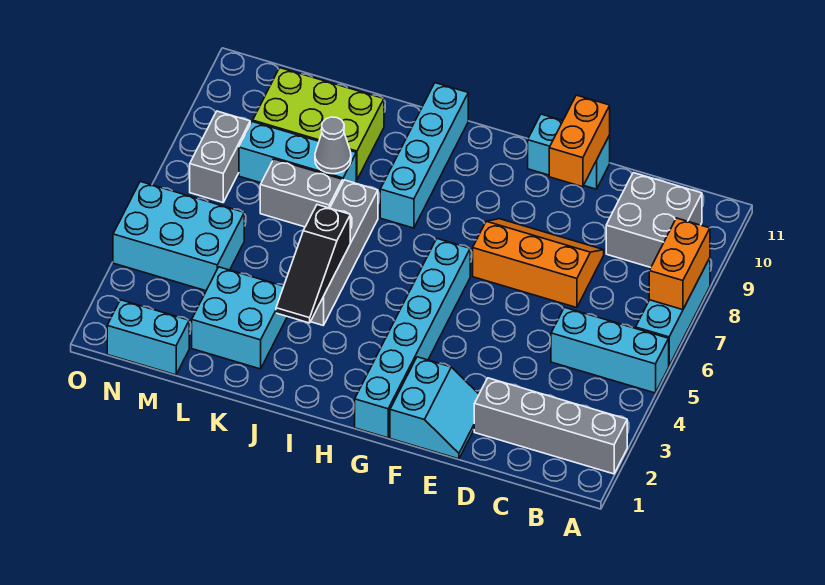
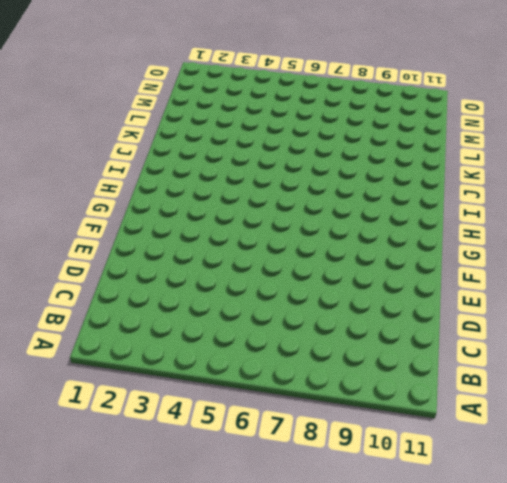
none -> grey 1x4 brick [474,378,627,474]
none -> cyan 1x3 brick [551,307,669,393]
none -> cyan 1x3 brick [636,258,710,365]

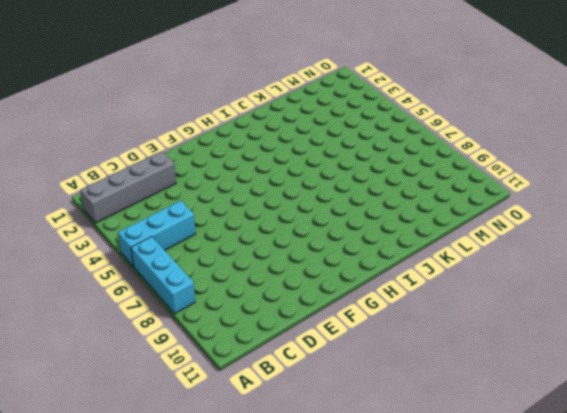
none -> grey 2x2 brick [606,173,702,267]
none -> orange 2x3 slope [473,219,604,308]
none -> cyan 2x2 slope [390,357,479,459]

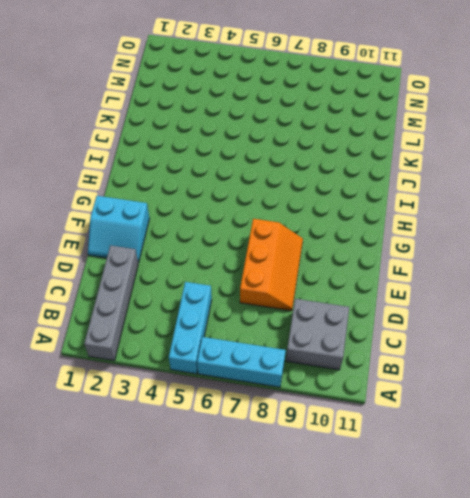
none -> cyan 1x2 brick [528,114,610,189]
none -> cyan 1x6 brick [355,239,470,438]
none -> cyan 1x4 brick [380,83,468,228]

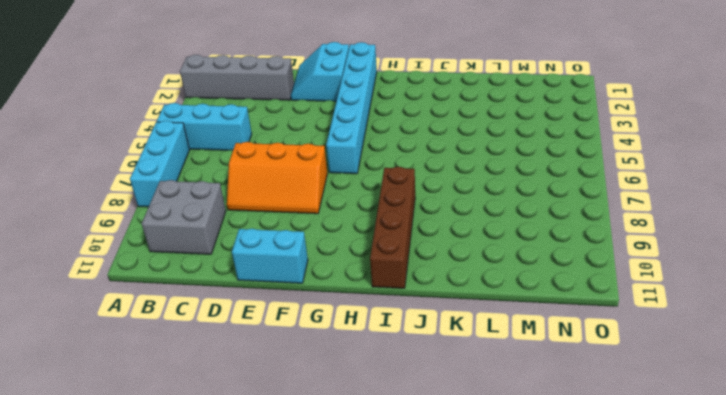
brown 1x4 brick [370,167,415,288] -> cyan 1x4 brick [380,83,468,228]
none -> grey 1x4 brick [311,180,378,325]
none -> cyan 2x2 brick [192,267,287,369]
none -> grey 1x2 brick [260,159,343,227]

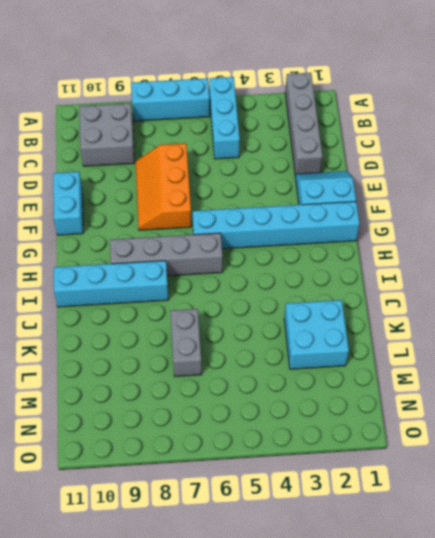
grey 1x4 brick [110,233,223,276] -> grey 1x4 brick moved to [311,180,378,325]
none -> cyan 1x3 brick [239,122,356,183]
none -> lime 2x3 brick [253,68,384,180]
none -> cyan 1x2 brick [107,300,189,375]

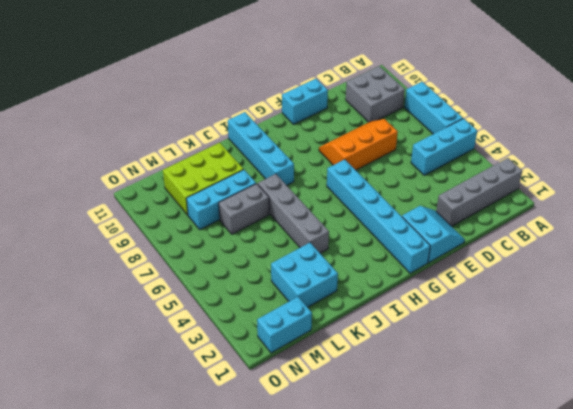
none -> cyan 2x3 brick [113,182,244,291]
none -> grey 1x2 brick [190,111,250,202]
none -> orange 1x2 brick [649,218,710,310]

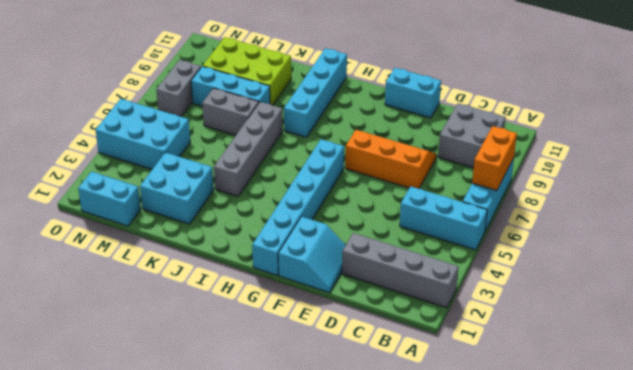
none -> orange 1x2 brick [549,95,610,187]
none -> black 1x3 slope [276,205,350,323]
none -> grey 1x1 cone [315,117,351,174]

